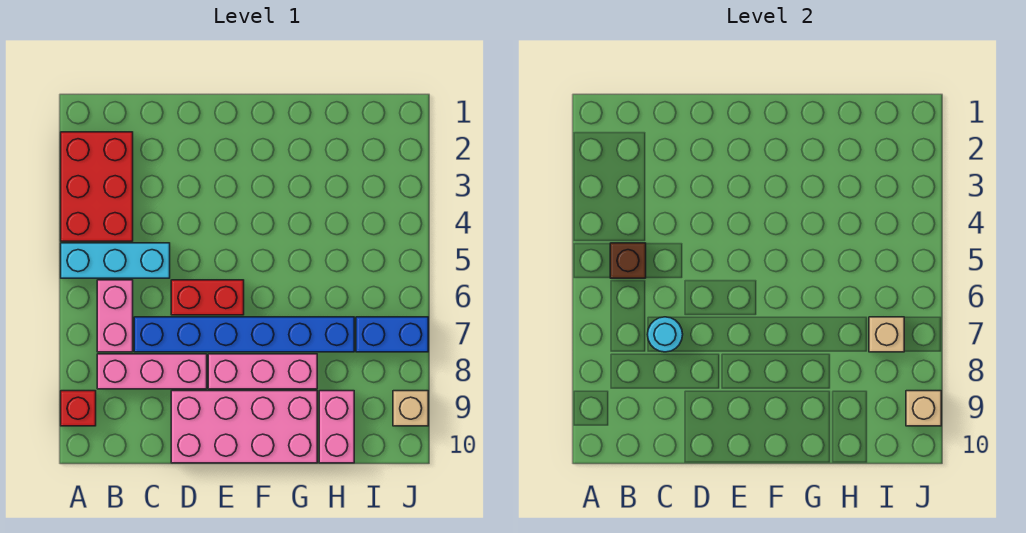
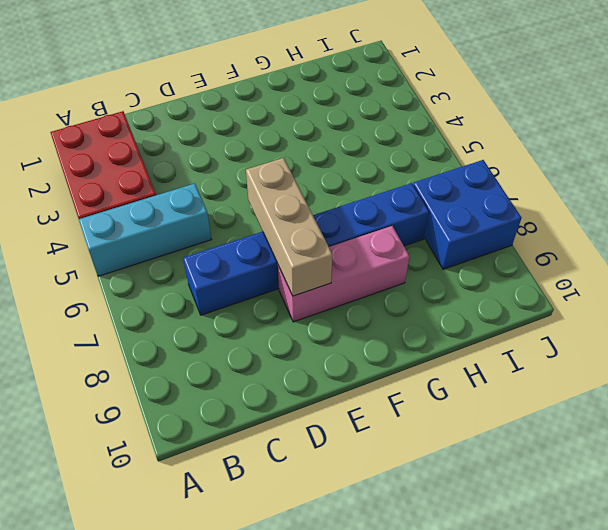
tan 1x3 brick [246,158,333,296] -> none
blue 2x2 brick [413,160,522,269] -> blue 1x2 brick [356,317,428,352]
none -> red 1x1 brick [61,391,96,426]
none -> pink 1x2 brick [97,280,133,352]
none -> pink 1x3 brick [97,354,207,389]

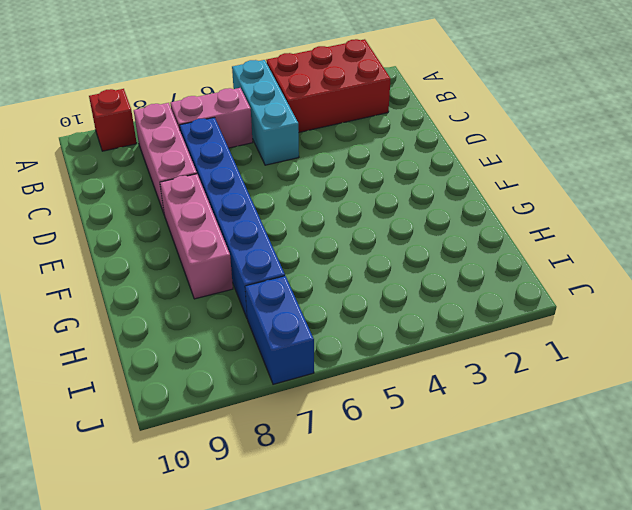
none -> red 1x2 brick [171,280,244,315]
none -> pink 2x4 brick [171,391,317,463]
none -> pink 1x2 brick [319,391,354,463]

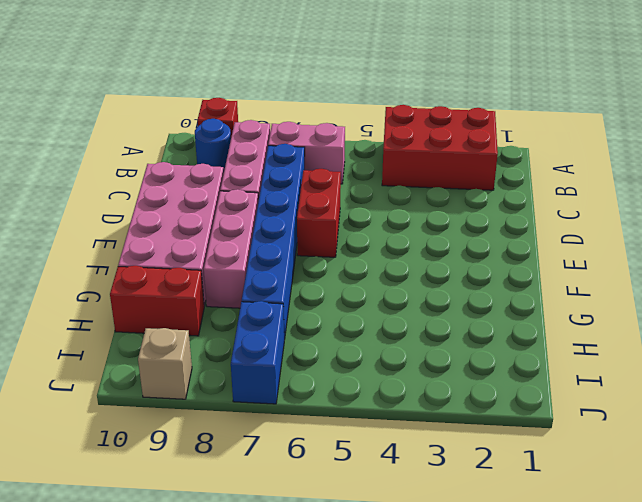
blue 1x1 round brick [195,119,231,172] -> none
red 1x2 brick [110,266,204,336] -> pink 1x2 brick [319,391,354,463]
none -> cyan 1x3 brick [61,243,170,278]
none -> brown 1x1 brick [610,243,646,278]
none -> cyan 1x1 round brick [647,317,683,352]

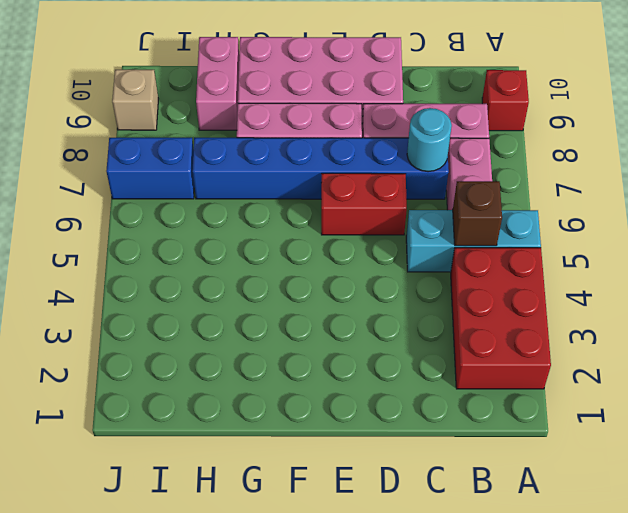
none -> tan 1x1 brick [869,317,904,352]
none -> tan 1x1 brick [906,391,941,426]

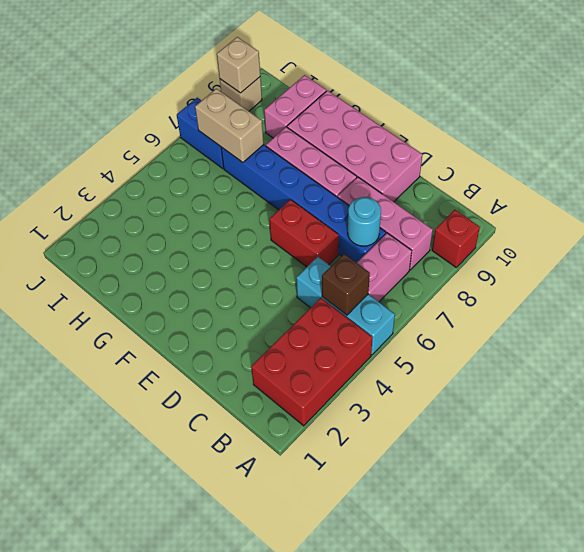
tan 1x2 brick [195,89,264,162] -> tan 1x1 brick [869,317,904,352]

